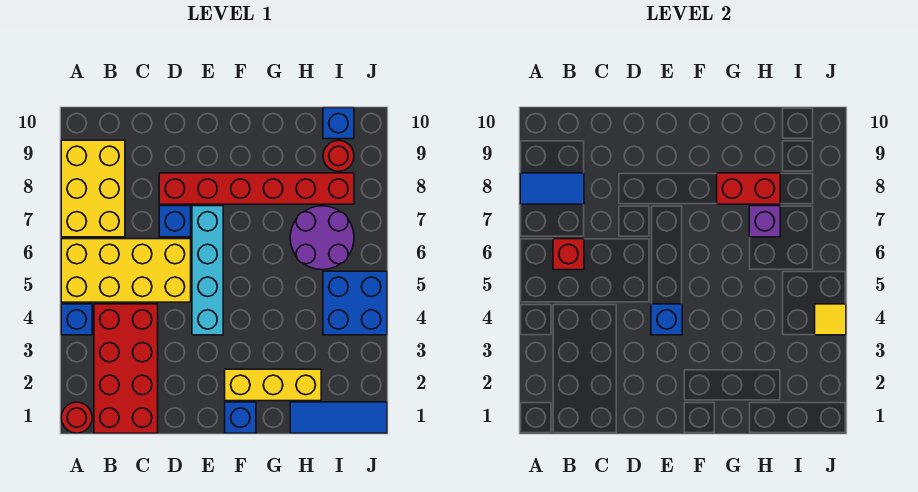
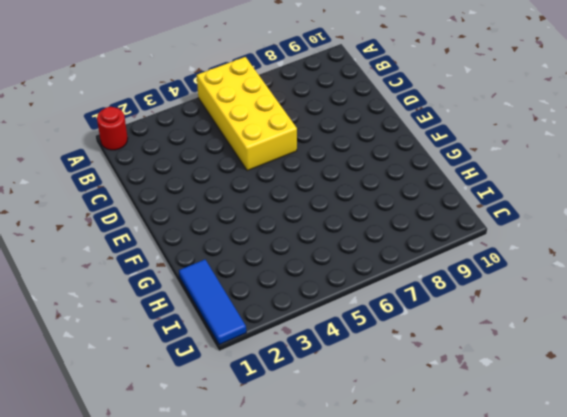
none -> blue 1x1 brick [61,304,92,335]
none -> yellow 2x3 brick [61,140,125,237]
none -> red 2x4 brick [94,304,158,433]

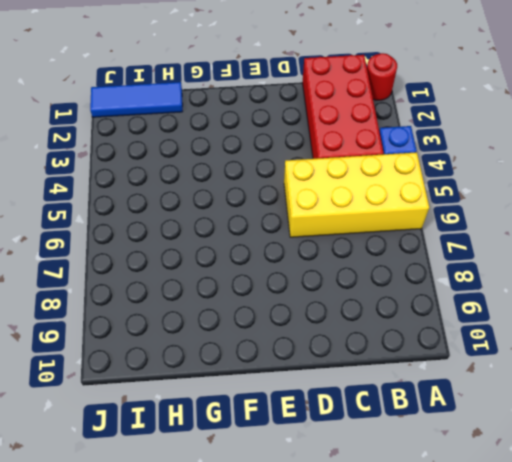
none -> yellow 2x3 brick [61,140,125,237]
none -> blue 1x1 brick [159,206,191,237]
none -> red 1x6 brick [159,173,354,204]

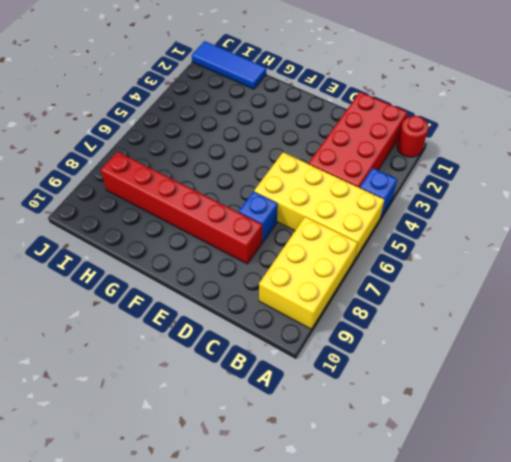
none -> cyan 1x4 brick [192,206,223,335]
none -> blue 1x1 brick [225,402,256,433]
none -> yellow 1x3 brick [225,369,321,401]

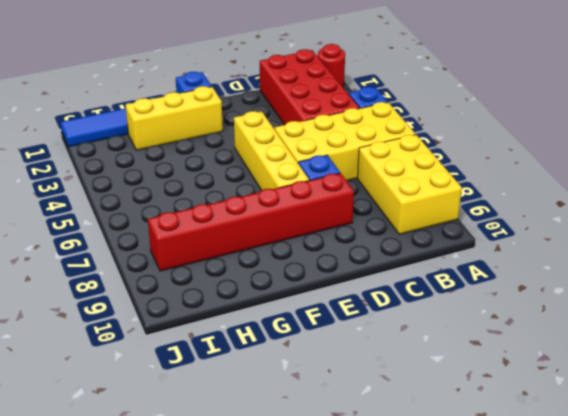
yellow 1x4 brick [234,111,309,190] -> cyan 1x4 brick [192,206,223,335]
none -> purple 2x2 round brick [290,206,354,270]
none -> blue 2x2 brick [323,271,387,335]
none -> red 1x1 round brick [323,140,354,172]

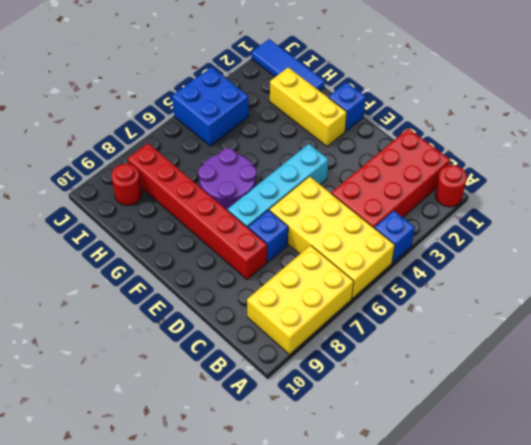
purple 2x2 round brick [198,148,256,210] -> purple 2x2 round brick moved to [290,206,354,270]
none -> blue 1x1 brick [323,108,354,139]
none -> blue 1x2 tile [520,173,584,204]
none -> red 1x1 brick [553,239,584,270]

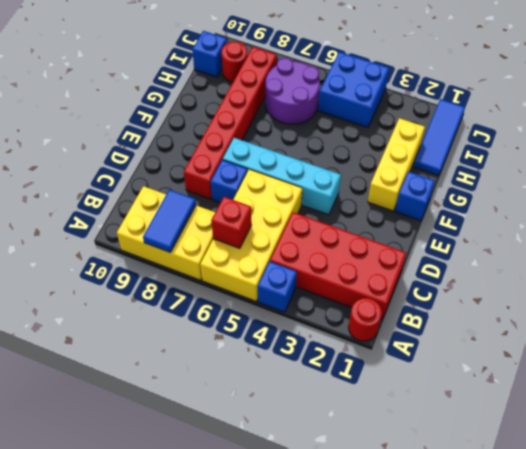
none -> blue 1x1 brick [651,304,682,335]
none -> red 1x2 brick [717,173,780,204]
none -> purple 1x1 brick [749,206,780,237]

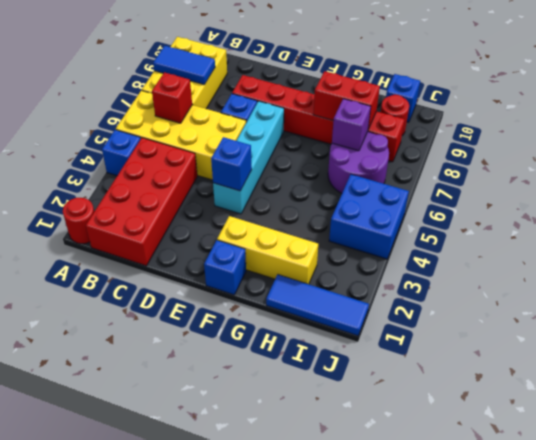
none -> yellow 1x1 tile [815,304,846,335]

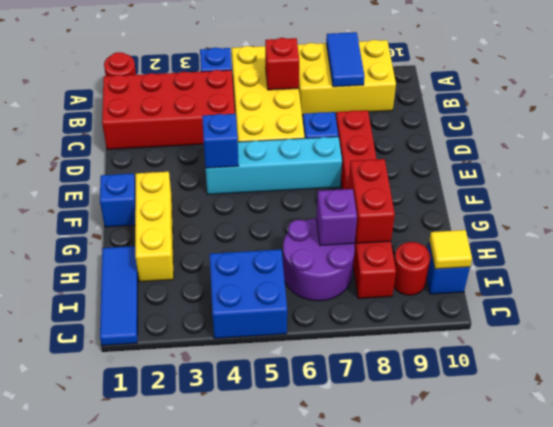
yellow 1x1 tile [429,230,472,269] -> yellow 1x1 tile moved to [815,304,846,335]

